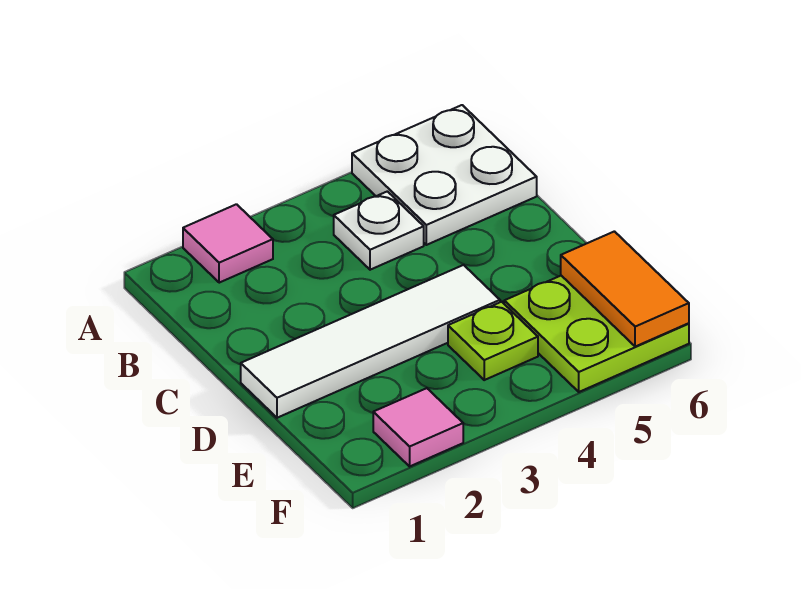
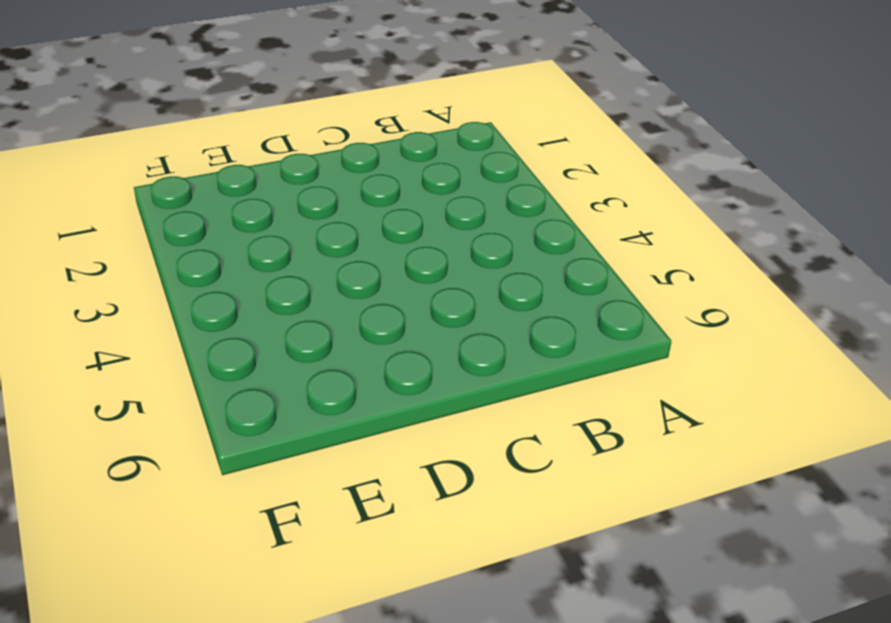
none -> pink 1x1 tile [183,204,273,283]
none -> white 2x2 plate [352,105,537,245]

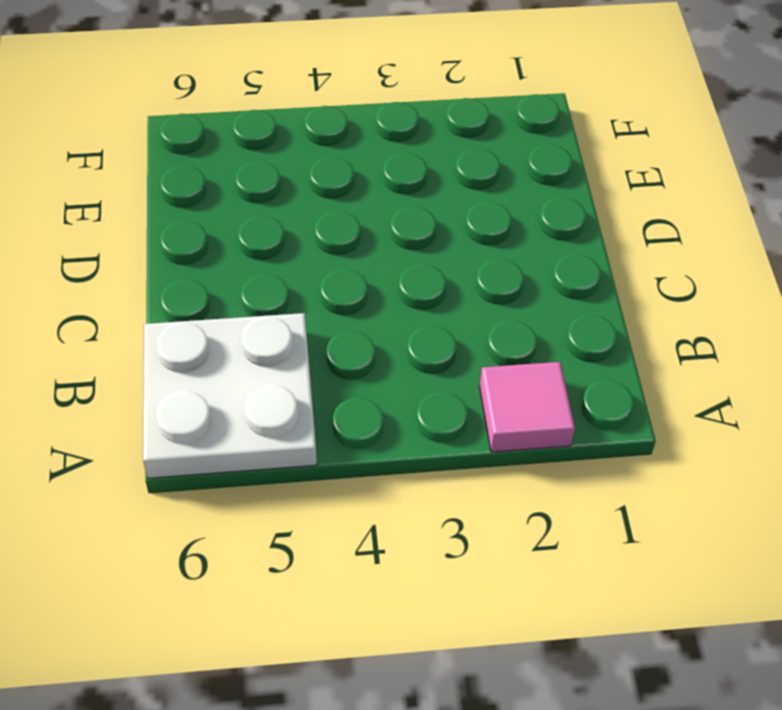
none -> white 1x1 plate [334,191,424,270]
none -> white 1x4 tile [241,265,500,418]

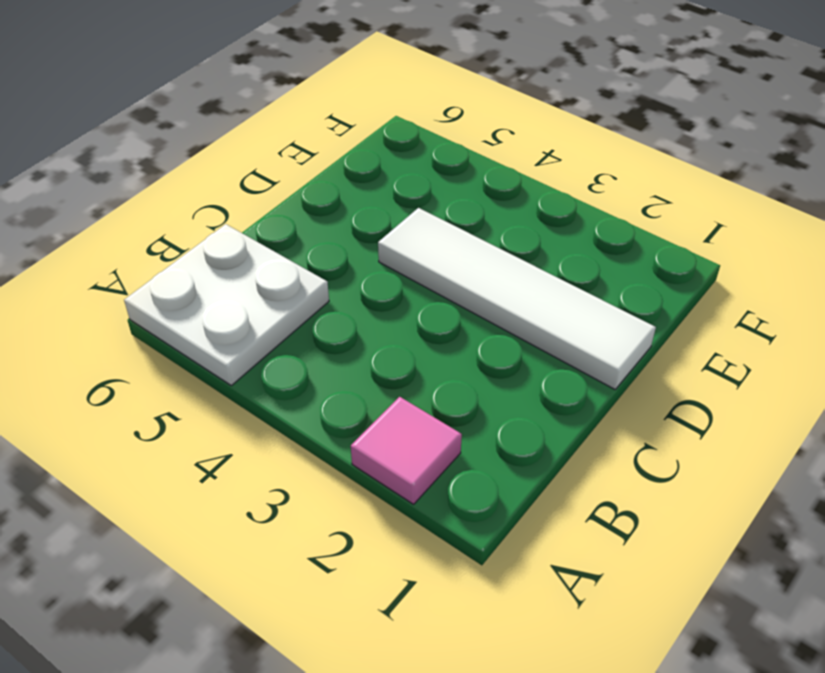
none -> white 1x1 plate [334,191,424,270]
none -> lime 1x1 plate [448,302,538,380]

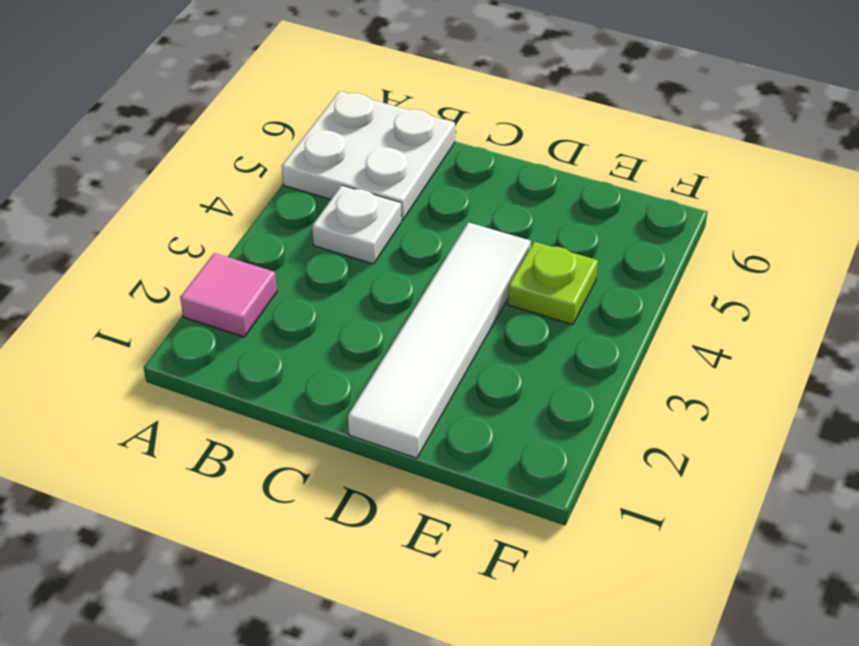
none -> lime 2x2 plate [504,276,689,392]
none -> pink 1x1 tile [373,388,463,466]

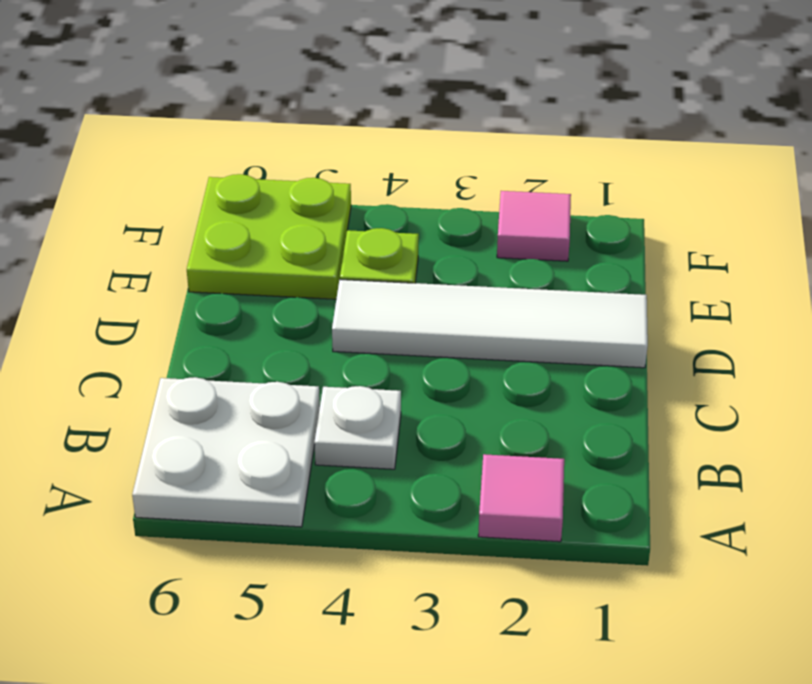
none -> orange 1x2 tile [561,231,689,347]

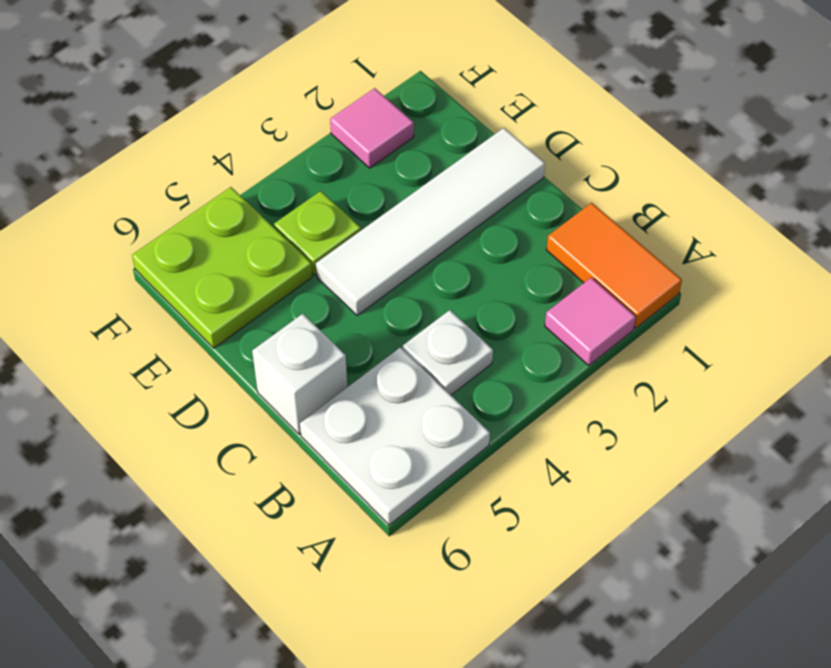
orange 1x2 tile [546,203,682,328] -> orange 1x2 tile moved to [561,231,689,347]
white 1x1 brick [252,314,347,434] -> none

